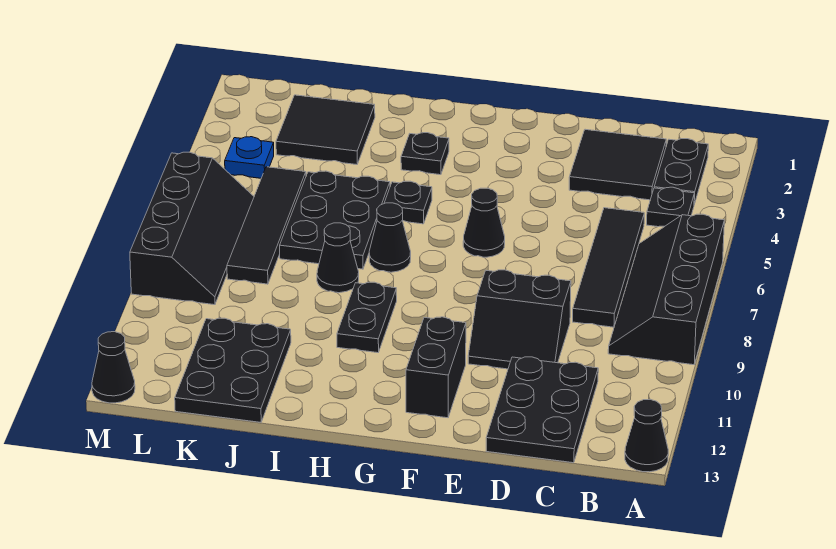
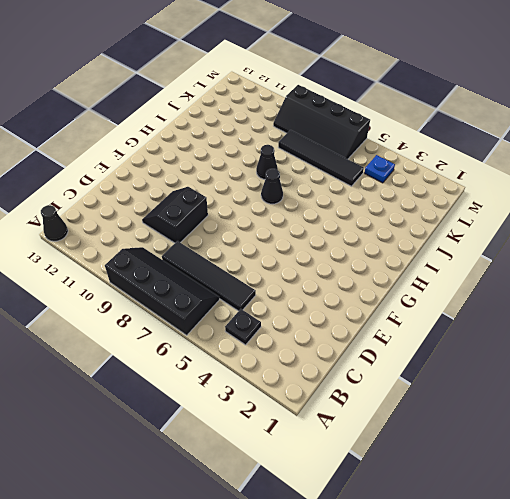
none -> black 1x2 plate [654,139,708,204]
none -> black 2x2 tile [569,129,666,200]
none -> black 2x3 plate [486,357,598,463]

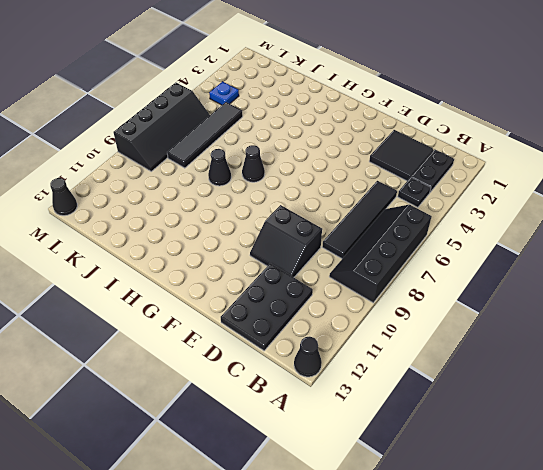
none -> black 1x1 cone [463,188,505,257]
none -> black 1x2 brick [406,317,466,418]
none -> black 1x1 plate [401,133,449,175]

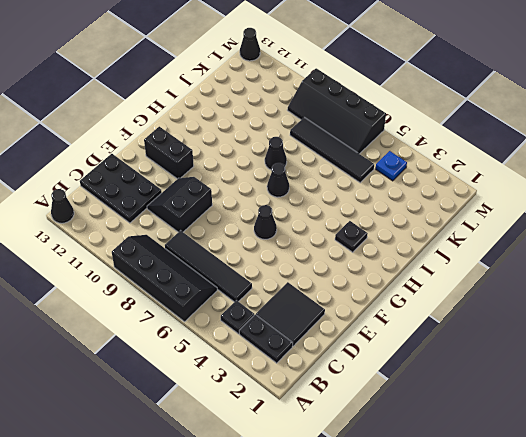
none -> black 1x1 plate [384,181,432,224]
none -> black 1x2 plate [337,282,397,353]
none -> black 2x3 plate [280,171,390,269]

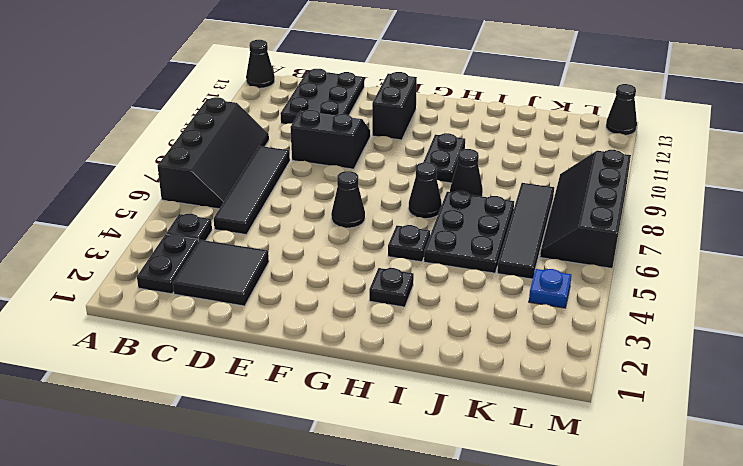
none -> black 2x2 tile [276,95,375,165]
none -> black 2x3 plate [175,318,291,422]

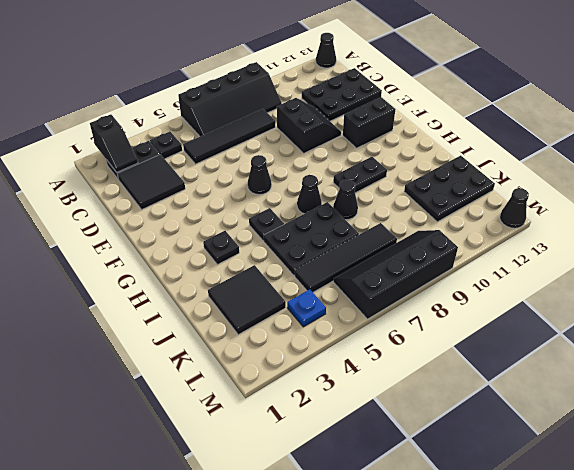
black 1x2 slope [90,114,138,172] -> none

